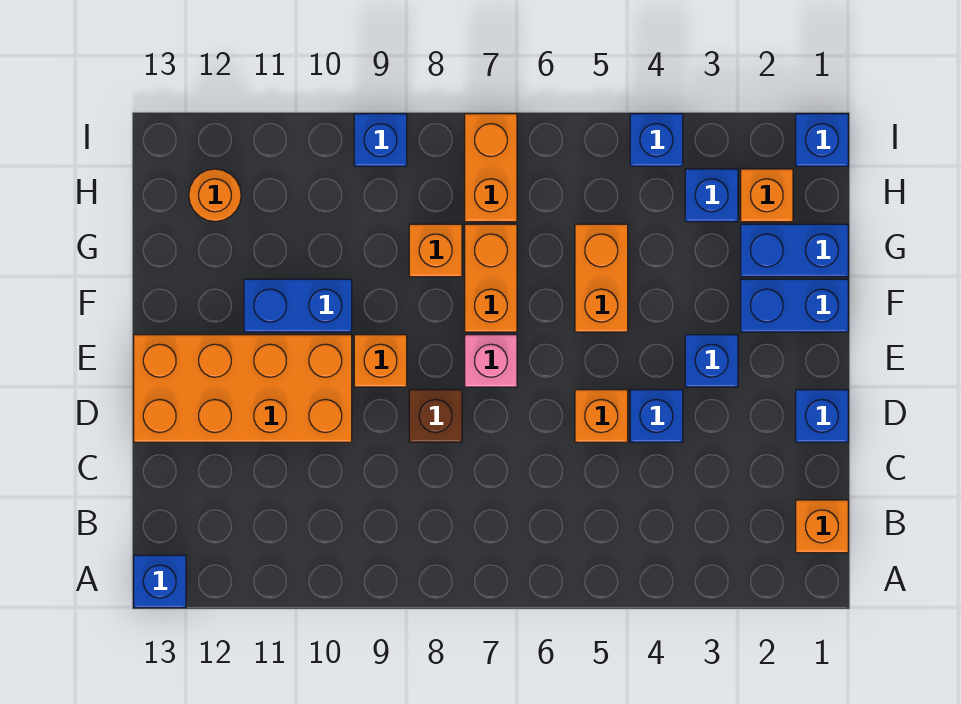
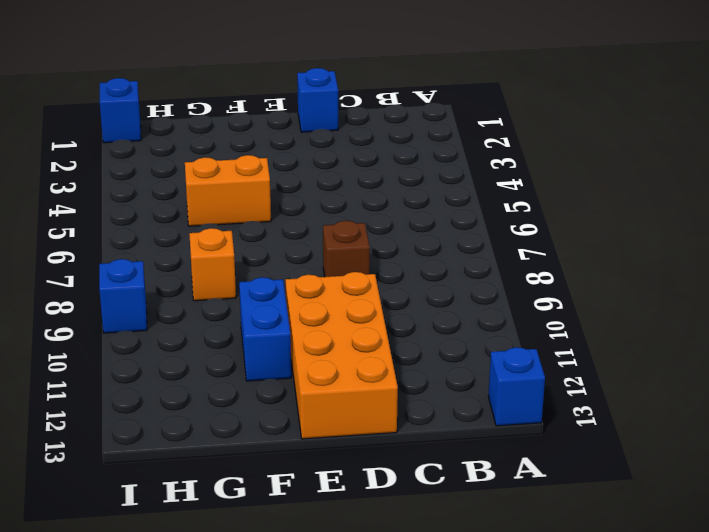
none -> orange 1x1 brick [796,500,848,553]
none -> blue 1x1 brick [630,390,683,442]
none -> orange 1x1 brick [575,390,628,442]

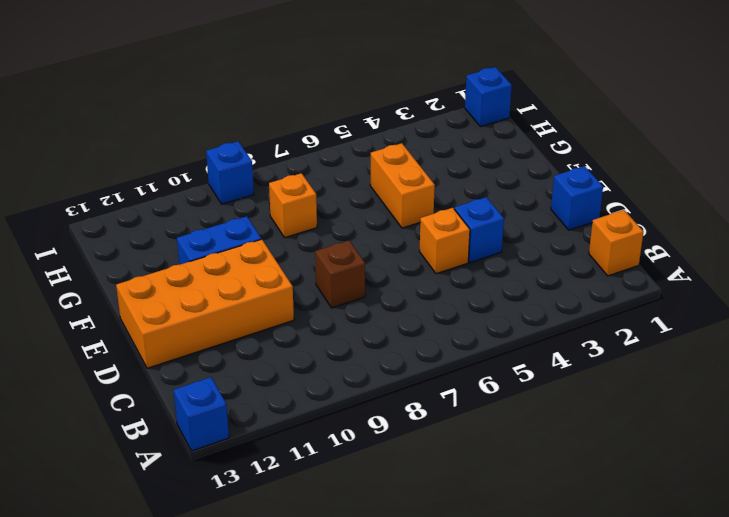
none -> blue 1x1 brick [685,335,738,387]
none -> pink 1x1 brick [465,335,517,387]
none -> orange 1x1 brick [354,335,407,387]

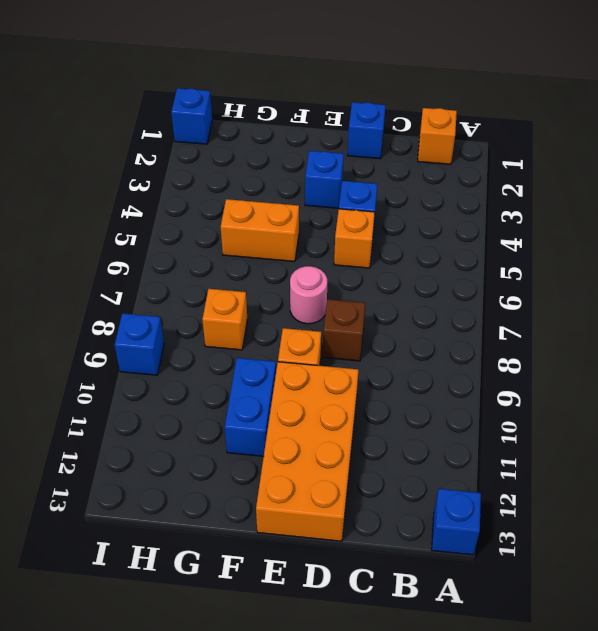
pink 1x1 round brick [290,266,327,324] -> pink 1x1 brick [465,335,517,387]
none -> blue 1x2 brick [741,279,848,332]
none -> orange 1x2 brick [465,224,517,332]
none -> blue 1x2 brick [741,224,848,277]

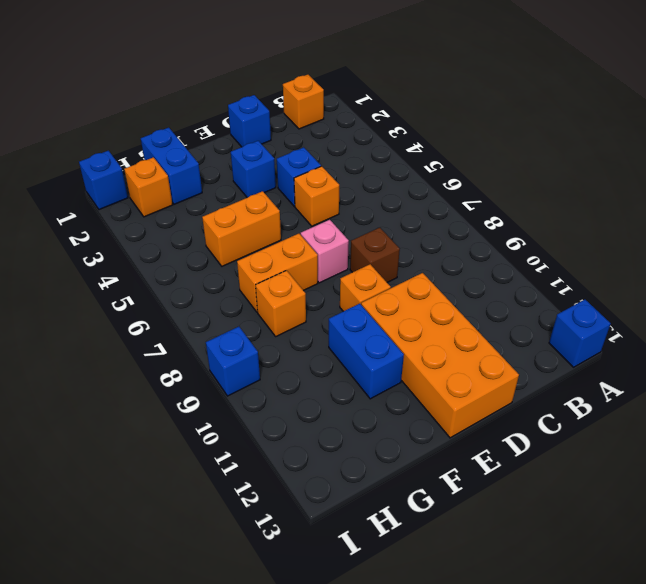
none -> blue 1x2 brick [741,279,848,332]
none -> blue 1x1 brick [685,169,738,222]
none -> orange 1x2 brick [465,114,517,222]

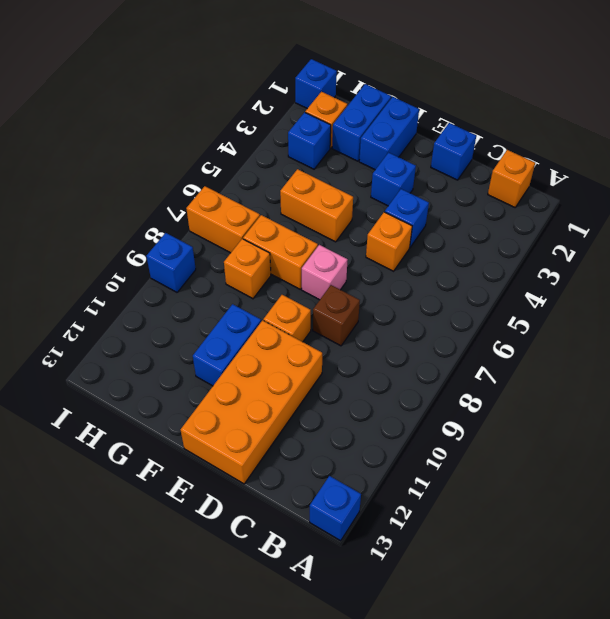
none -> orange 1x1 round brick [189,169,241,221]
none -> blue 1x1 brick [630,114,683,166]

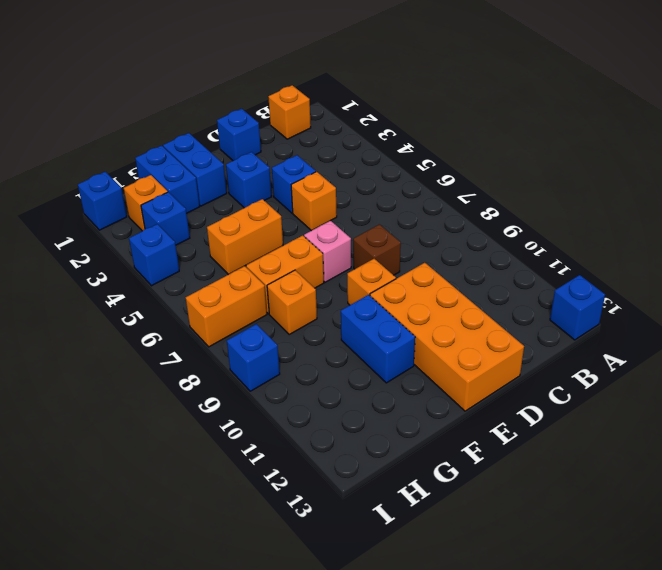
none -> orange 1x1 round brick [189,169,241,221]

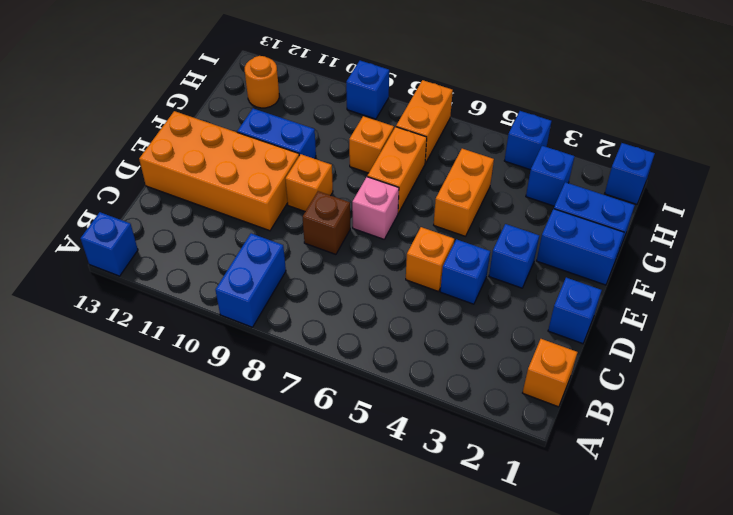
blue 1x2 brick [216,233,286,327] -> none
none -> orange 1x1 brick [741,169,793,222]

